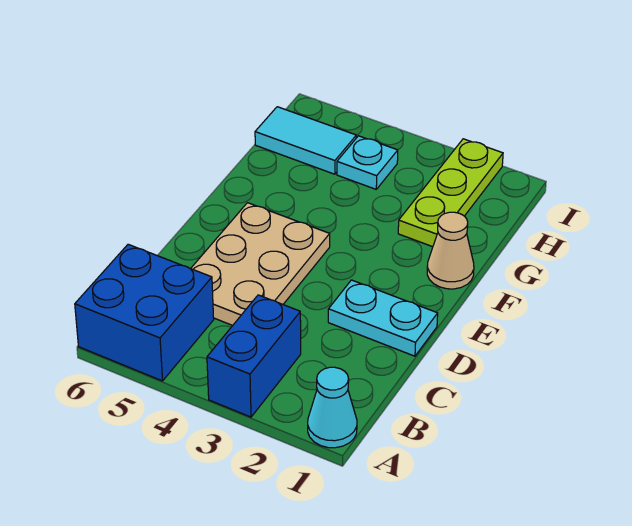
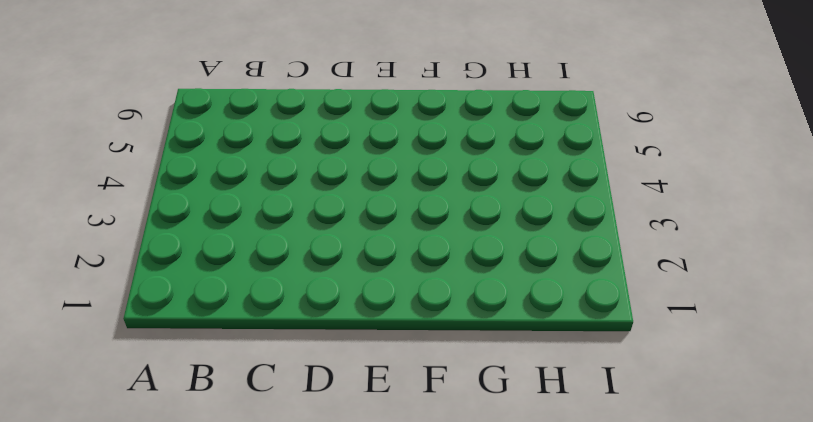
none -> cyan 1x1 cone [308,367,357,448]
none -> blue 1x2 brick [207,295,301,417]

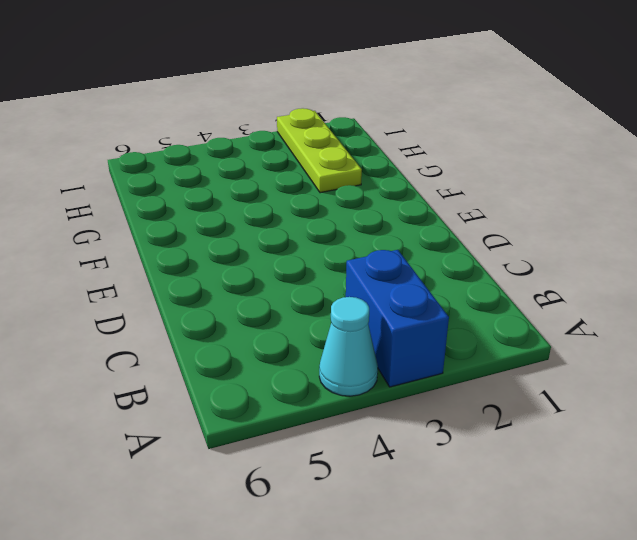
cyan 1x1 cone [319,297,378,396] -> cyan 1x1 cone moved to [308,367,357,448]
none -> blue 2x2 brick [75,244,214,381]
none -> tan 2x3 plate [191,203,330,325]

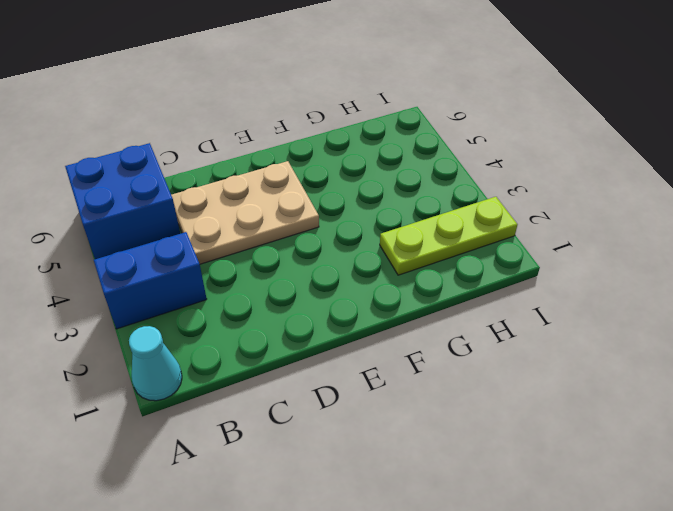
none -> cyan 1x2 plate [328,280,438,356]
none -> tan 1x1 cone [427,212,474,289]

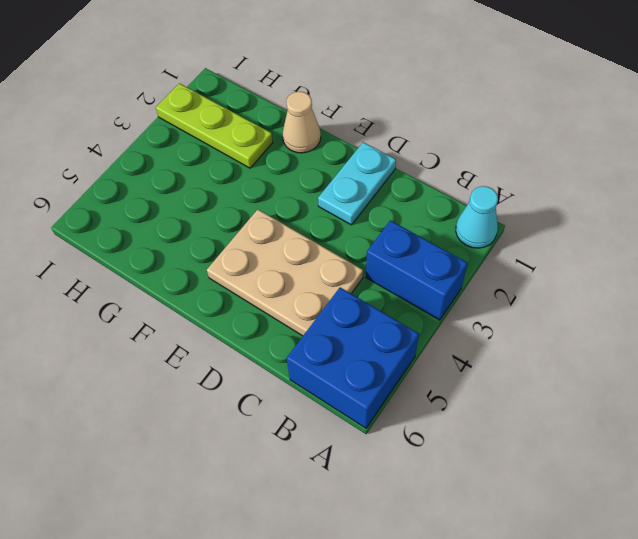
none -> cyan 1x1 plate [337,136,398,189]
none -> cyan 1x2 tile [255,107,356,174]

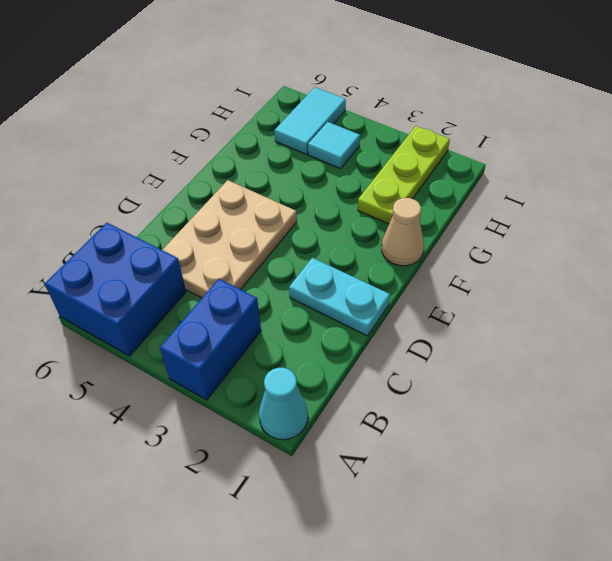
cyan 1x1 tile [308,122,360,169] -> cyan 1x1 plate [337,136,398,189]
cyan 1x2 tile [274,87,346,154] -> cyan 1x2 tile turned to [255,107,356,174]

